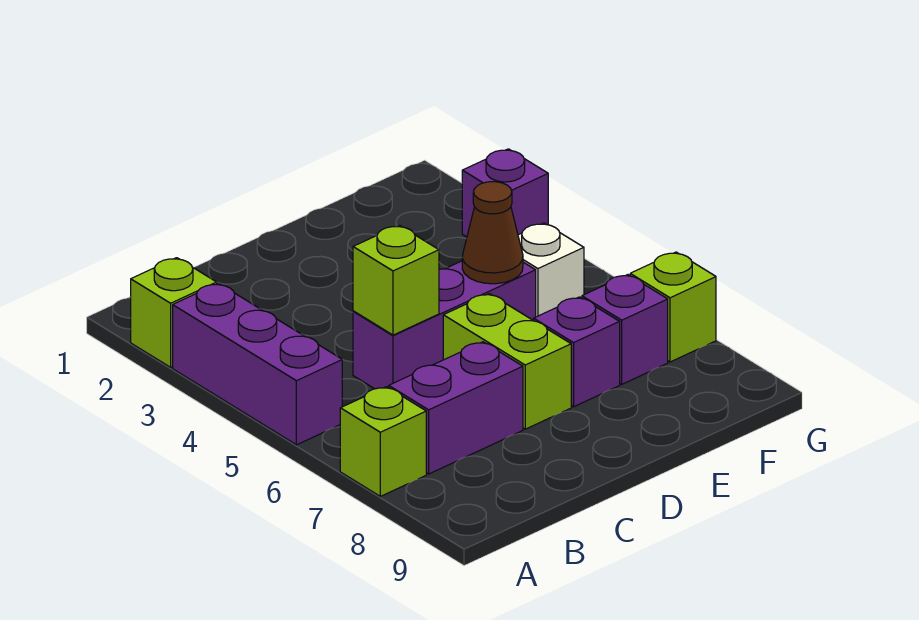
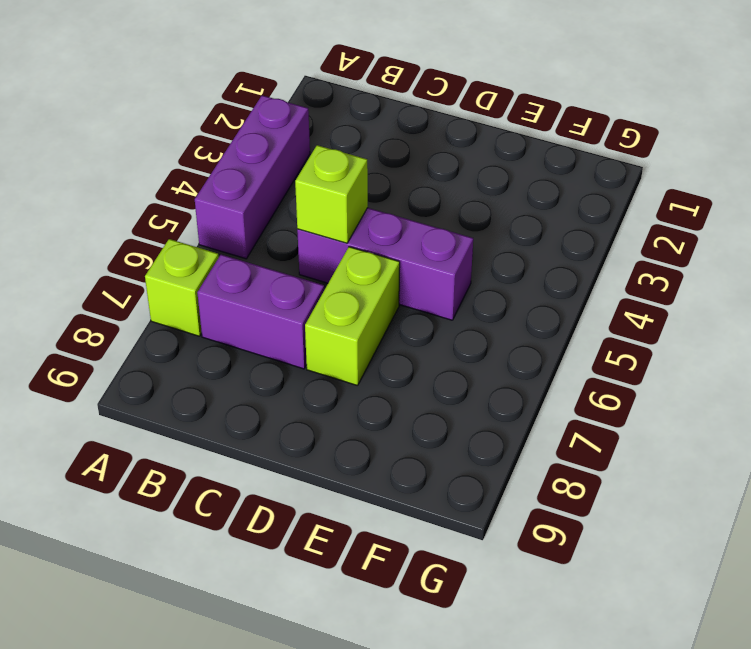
none -> lime 1x1 brick [131,258,217,367]
none -> purple 1x1 brick [534,297,620,407]
none -> white 1x1 brick [518,223,584,317]

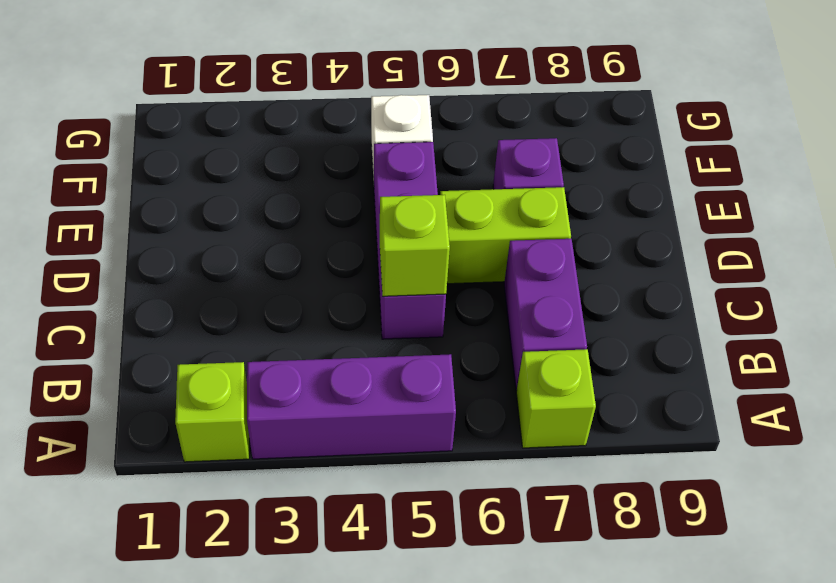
none -> purple 1x1 brick [582,275,668,384]
none -> purple 1x1 brick [462,149,548,237]
none -> lime 1x1 brick [630,252,716,362]

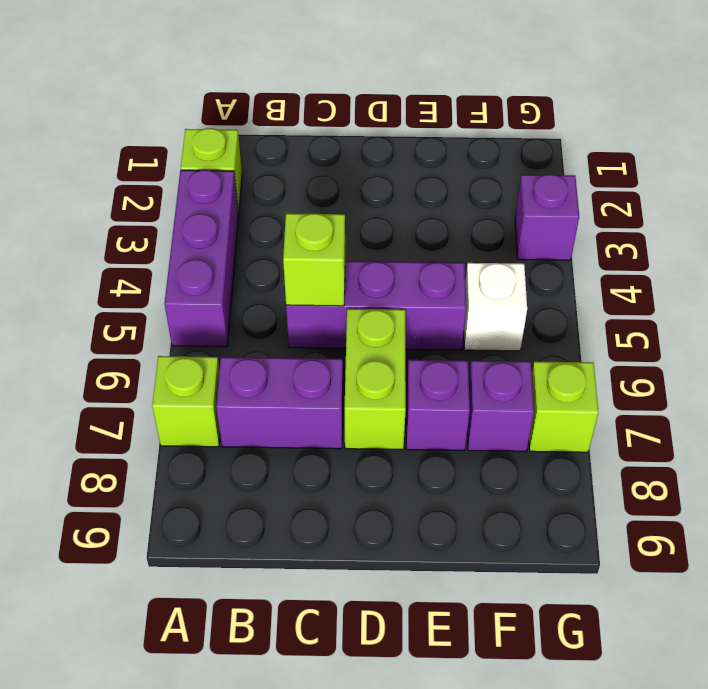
none -> brown 1x1 cone [462,182,523,284]

